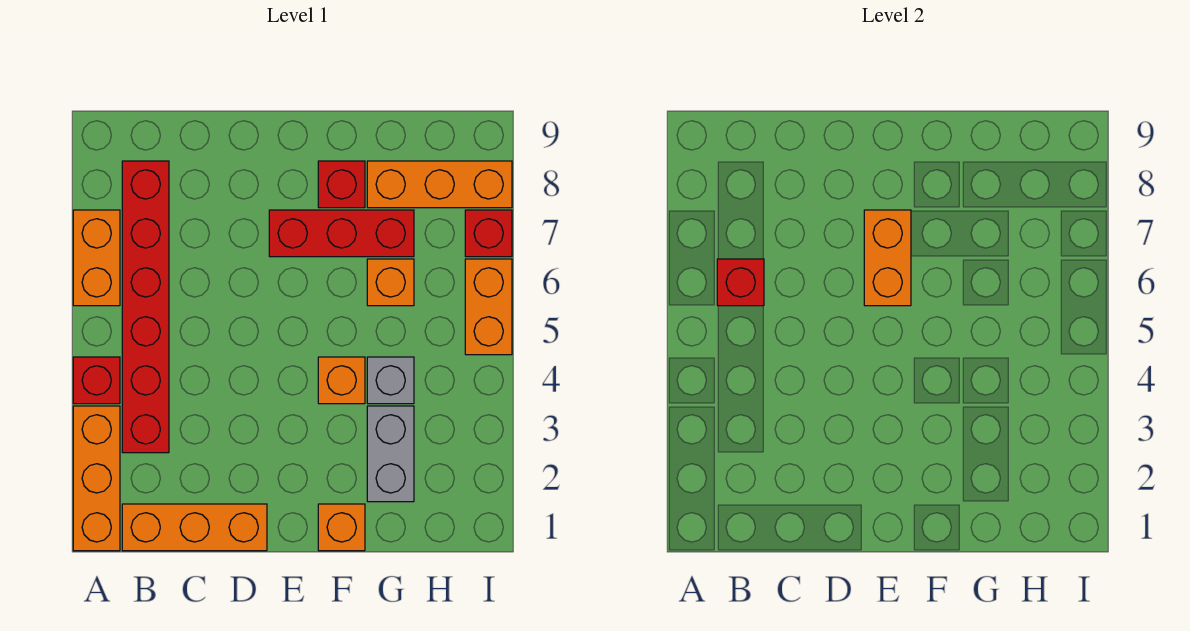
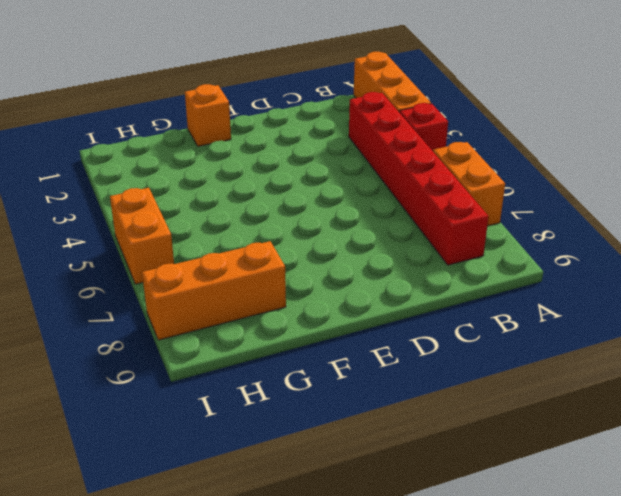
none -> orange 1x3 brick [122,504,267,551]
none -> red 1x3 brick [269,210,414,257]
none -> orange 1x1 brick [318,357,365,404]

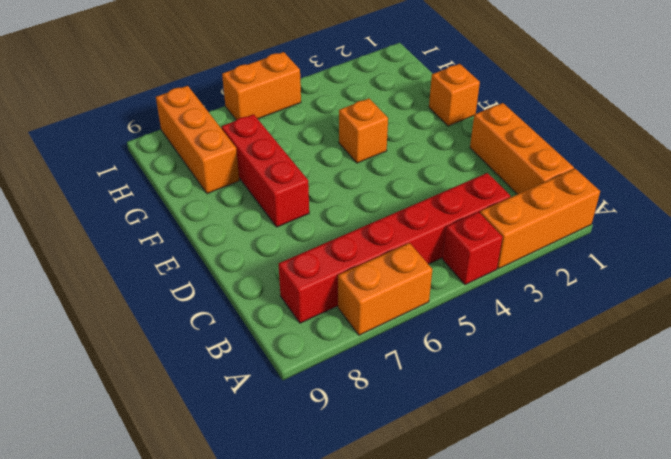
none -> red 1x1 brick [318,161,365,208]
none -> grey 1x2 brick [367,406,414,502]
none -> grey 1x1 brick [367,357,414,404]

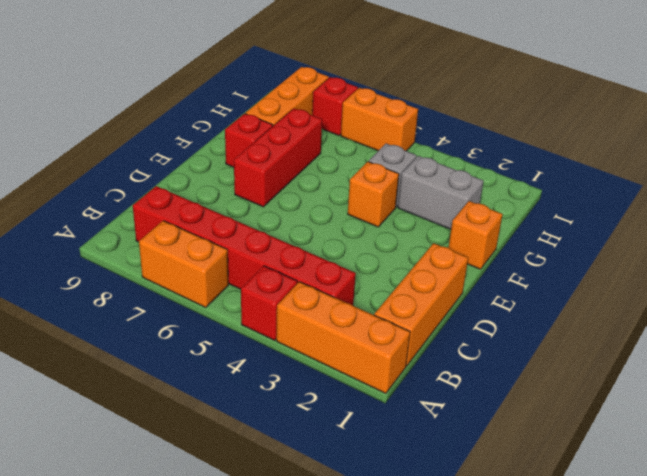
none -> orange 1x1 brick [367,259,414,306]
none -> red 1x1 brick [717,259,764,306]
none -> orange 1x2 brick [864,210,911,306]

